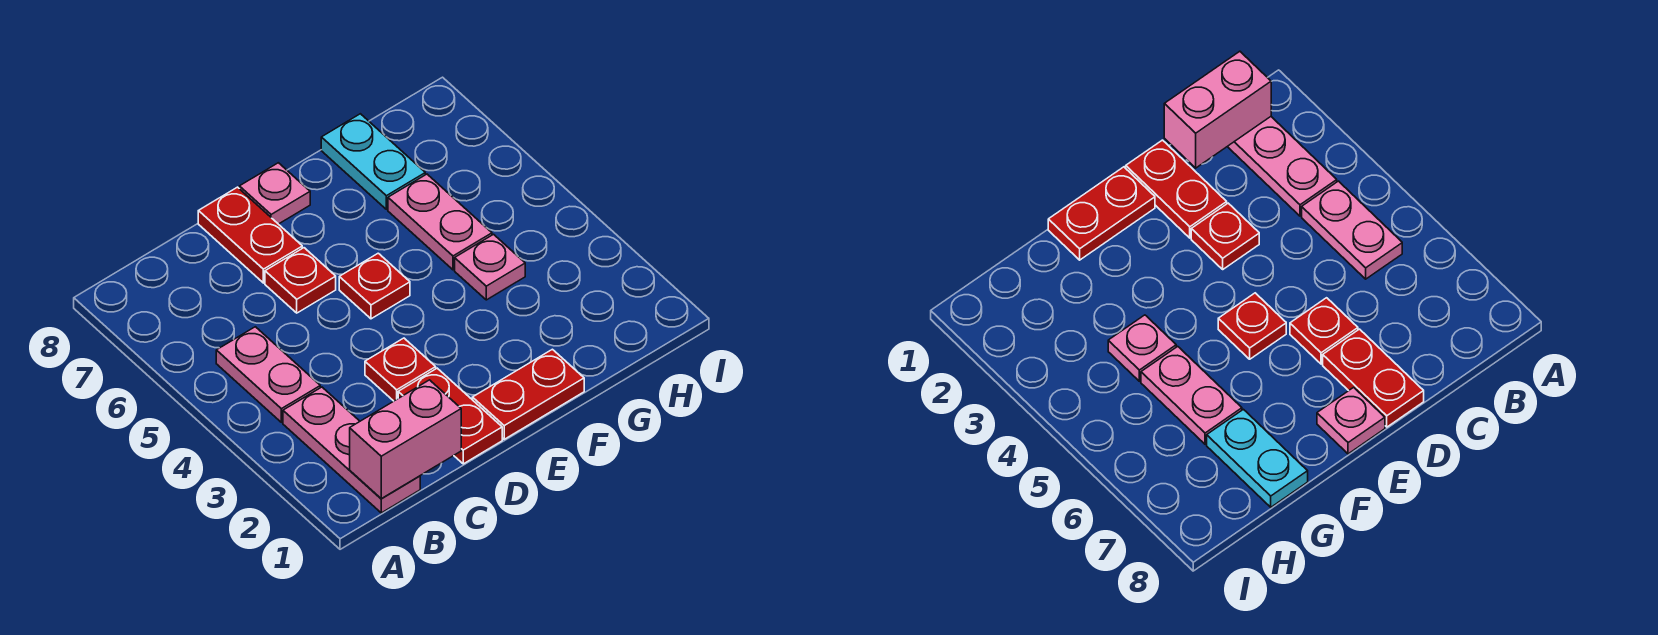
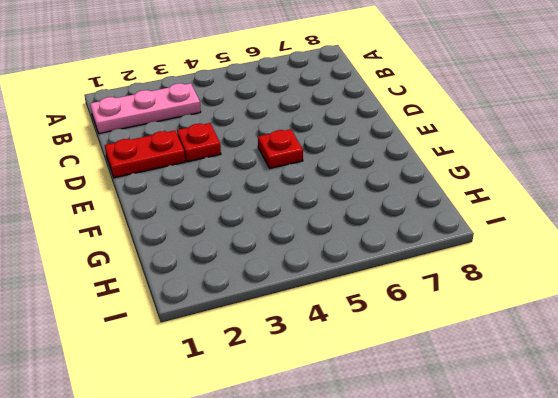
none -> pink 1x2 plate [216,327,320,422]
none -> red 1x1 plate [265,248,336,313]
none -> red 1x2 plate [198,187,302,283]

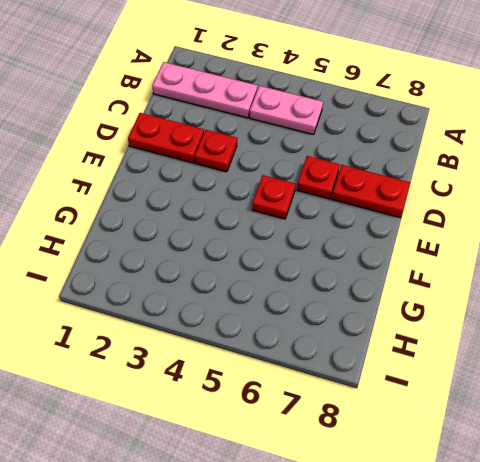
none -> red 1x2 plate [472,349,584,439]
none -> pink 1x1 plate [239,163,310,224]
none -> pink 1x1 plate [455,234,525,300]

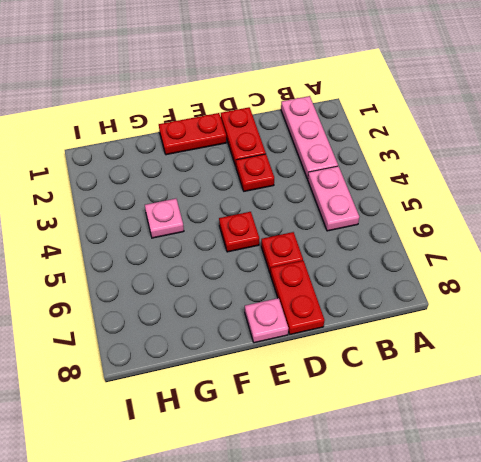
none -> pink 1x2 plate [388,174,492,270]
none -> cyan 1x2 plate [321,114,425,209]
none -> pink 1x2 brick [350,380,461,499]

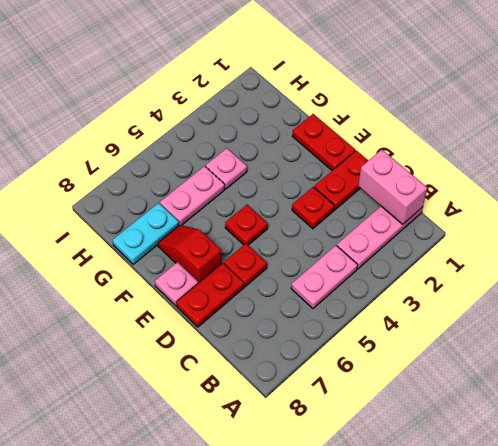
red 1x2 slope [158,225,222,283] -> none

